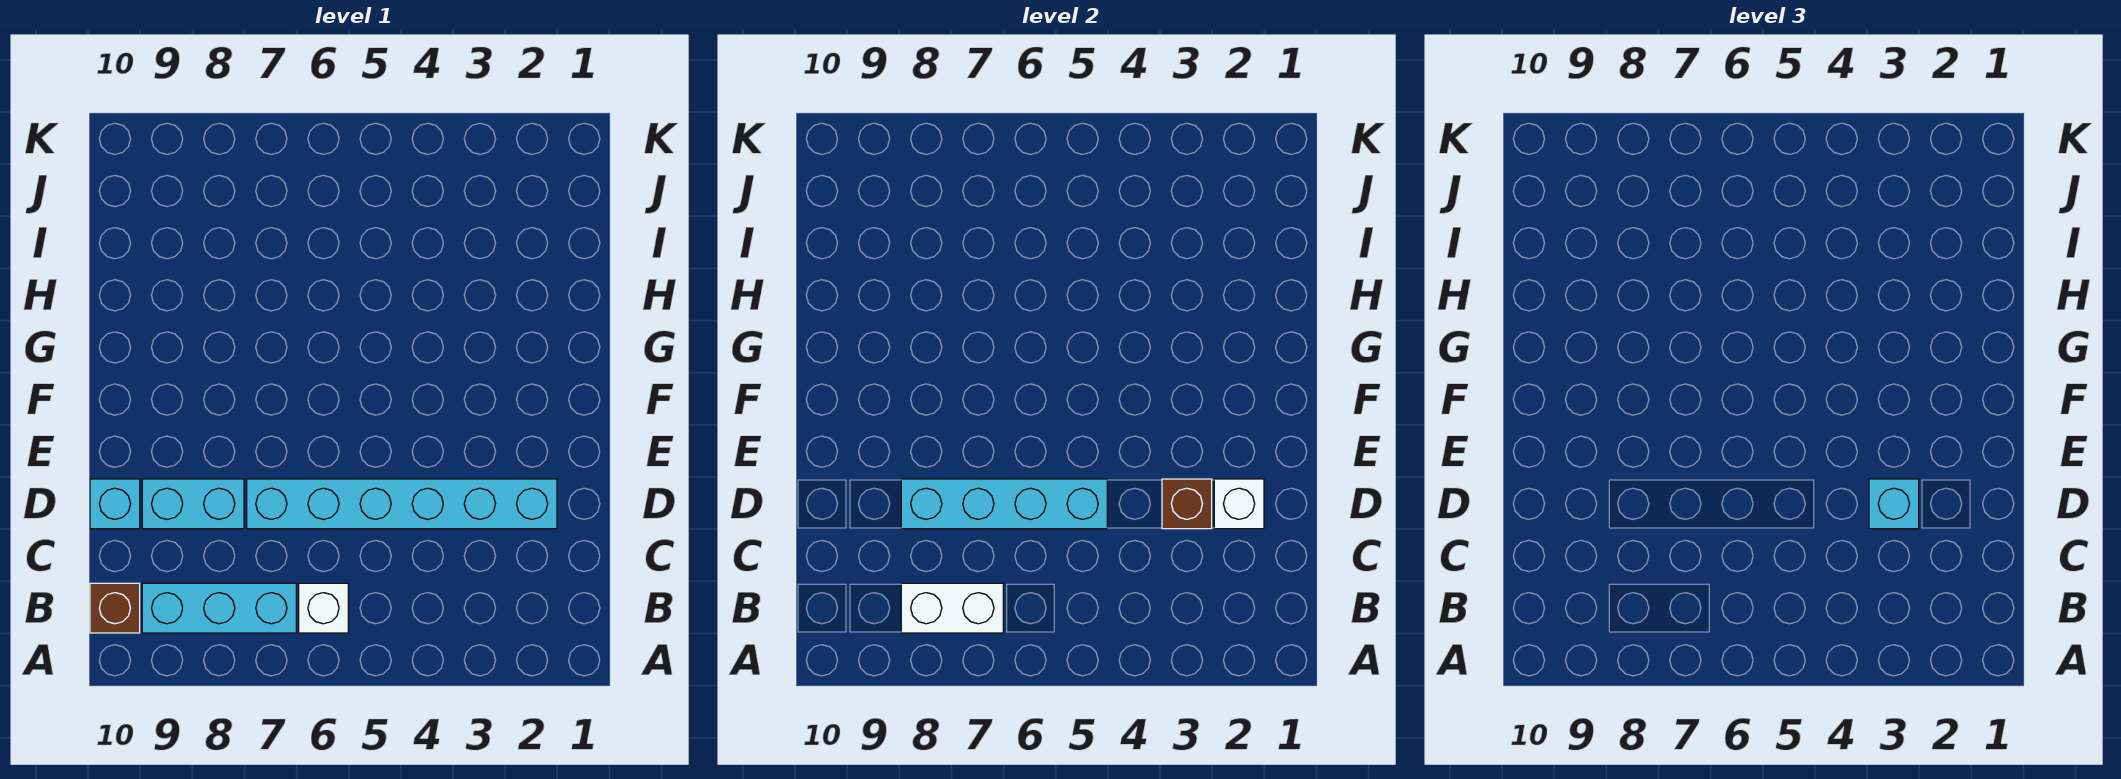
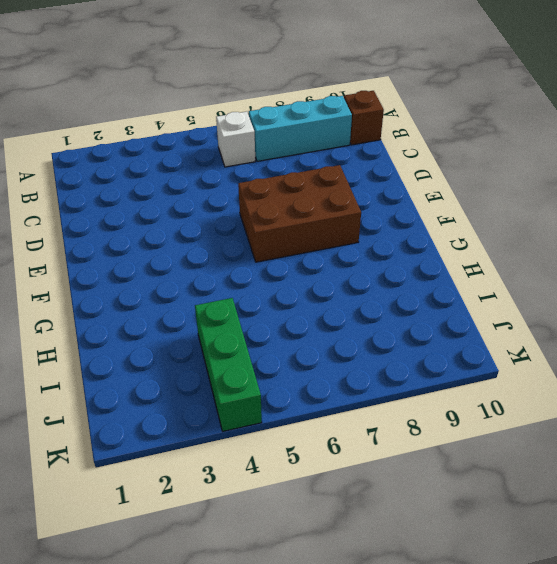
brown 2x3 brick [238,165,361,262] -> none
green 1x3 brick [195,298,262,431] -> none
none -> cyan 1x6 brick [247,479,557,529]
none -> cyan 1x2 brick [142,479,244,529]

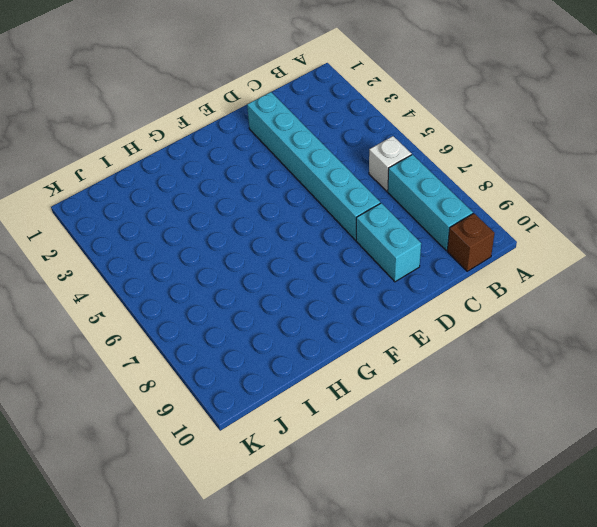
none -> cyan 1x1 brick [90,479,140,529]
none -> white 1x2 brick [901,583,1003,633]

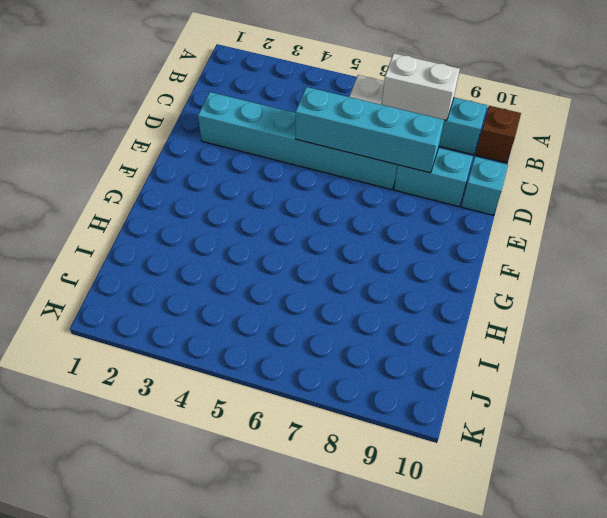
none -> white 1x1 brick [1214,479,1264,529]
none -> brown 1x1 brick [1162,479,1212,529]

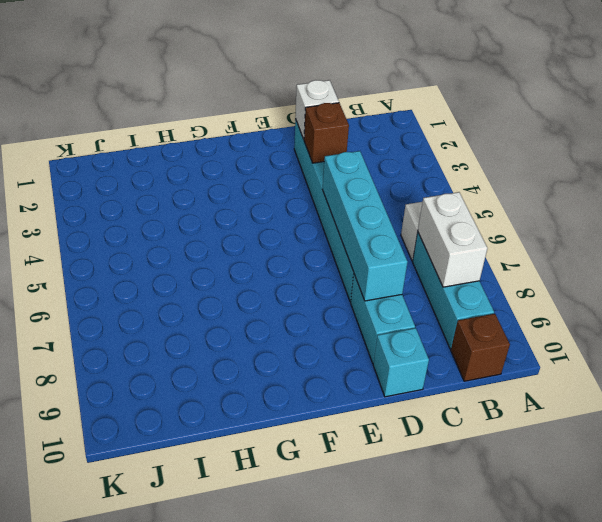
none -> cyan 1x1 brick [1869,479,1919,529]

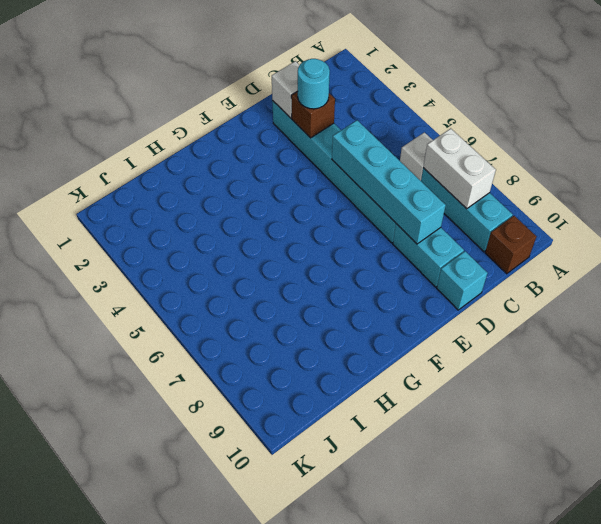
cyan 1x1 round brick [298,59,330,109] -> cyan 1x1 brick [1869,479,1919,529]

